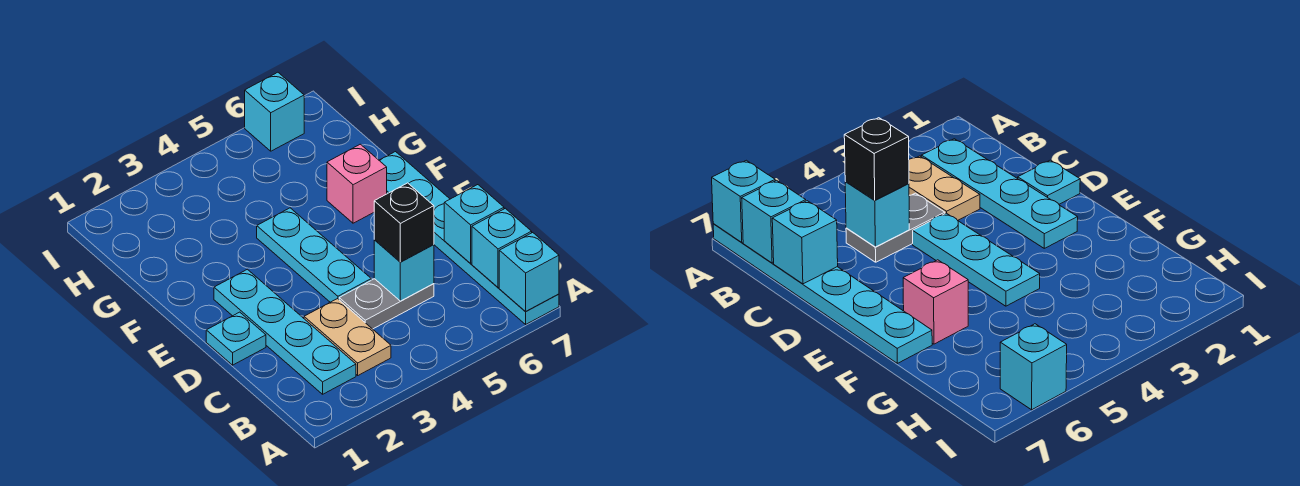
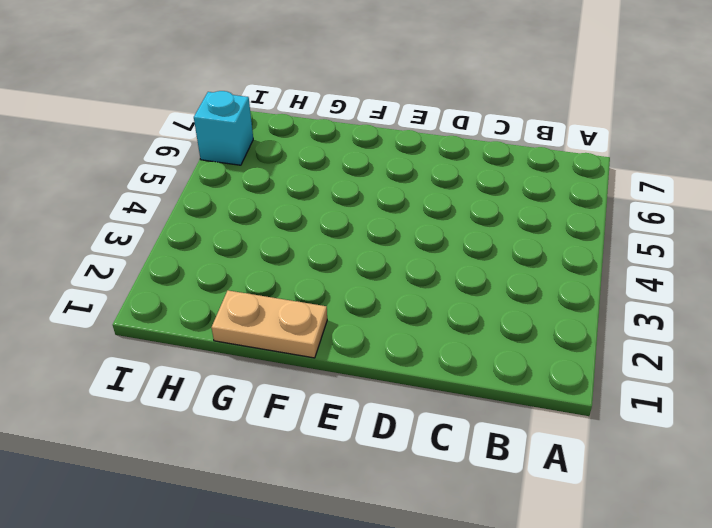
tan 1x2 plate [212,290,327,358] -> tan 1x2 plate moved to [304,299,391,375]
none -> cyan 1x6 plate [379,152,559,324]
none -> cyan 1x4 plate [214,269,356,394]
none -> grey 1x2 plate [339,279,434,329]

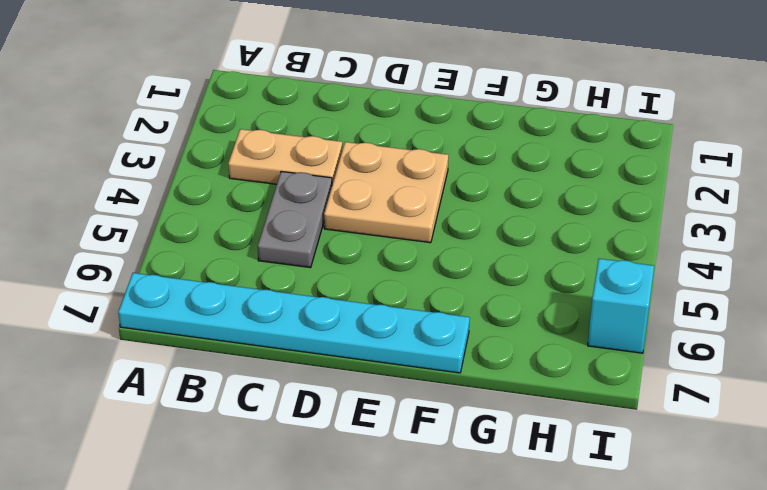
tan 2x2 plate [324,142,448,243] -> cyan 1x3 plate [257,208,371,302]
none -> cyan 1x4 plate [214,269,356,394]
none -> cyan 1x1 plate [206,312,266,365]
none -> pink 1x1 brick [327,144,387,223]

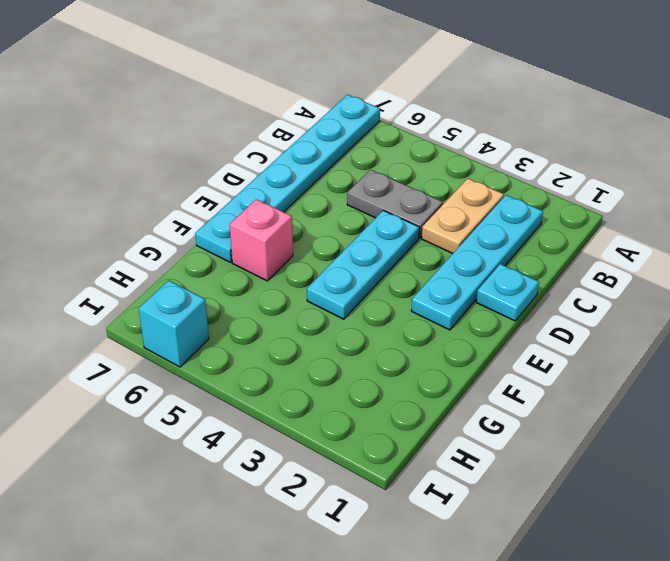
none -> cyan 1x1 brick [499,233,559,312]
none -> cyan 1x1 brick [472,208,532,288]
none -> cyan 1x1 brick [374,240,434,301]

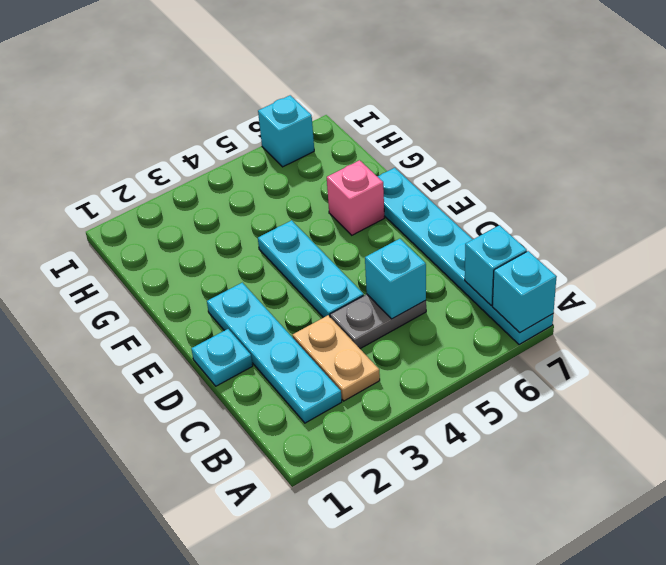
none -> cyan 1x1 brick [444,185,504,264]
none -> black 1x1 brick [374,183,434,262]

